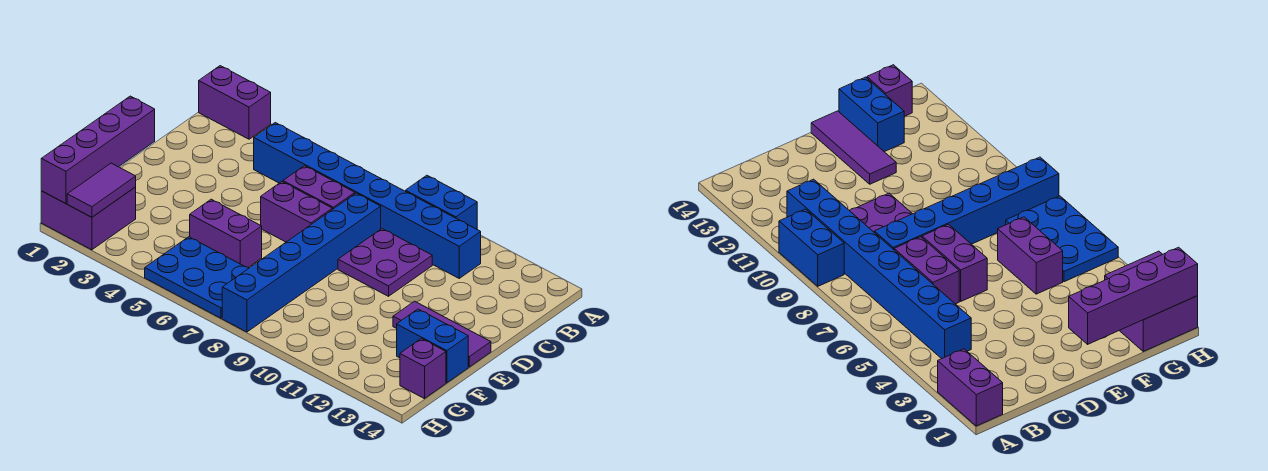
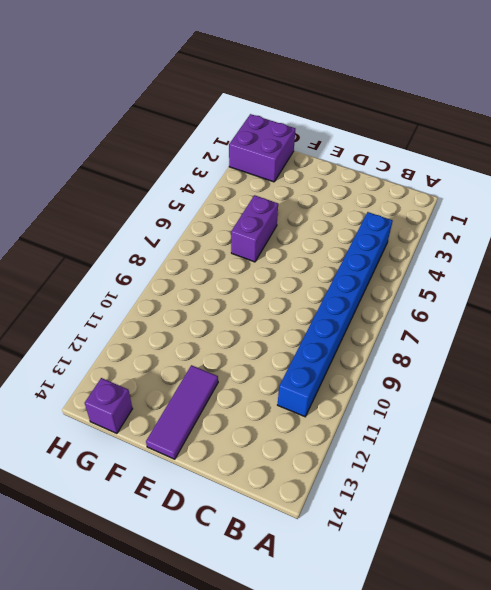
none -> purple 1x2 brick [199,66,271,139]
none -> blue 1x2 brick [405,175,477,229]
none -> purple 1x2 brick [283,166,355,209]

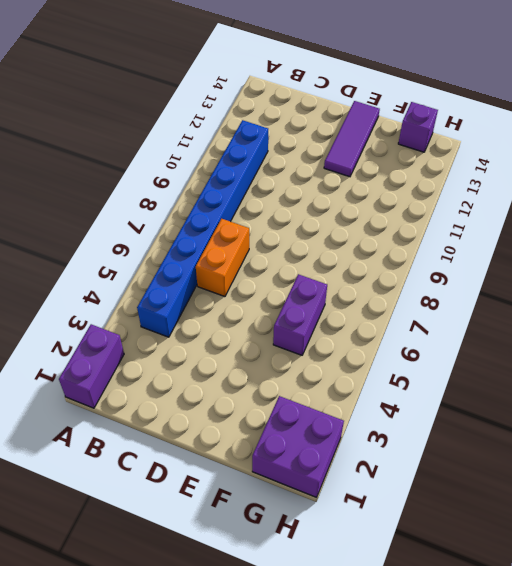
orange 1x2 brick [196,219,249,297] -> purple 1x2 brick [283,166,355,209]
none -> blue 1x2 brick [405,175,477,229]
none -> blue 1x6 brick [222,193,381,332]
none -> purple 2x2 plate [338,229,432,296]

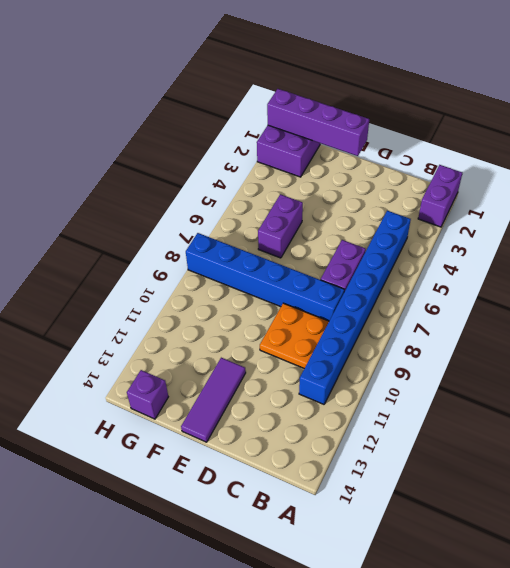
orange 2x2 plate [260,303,329,369] -> purple 2x2 plate [338,229,432,296]
none -> blue 1x2 brick [405,175,477,229]
none -> purple 1x2 brick [261,182,332,242]
none -> blue 1x2 brick [397,309,468,383]

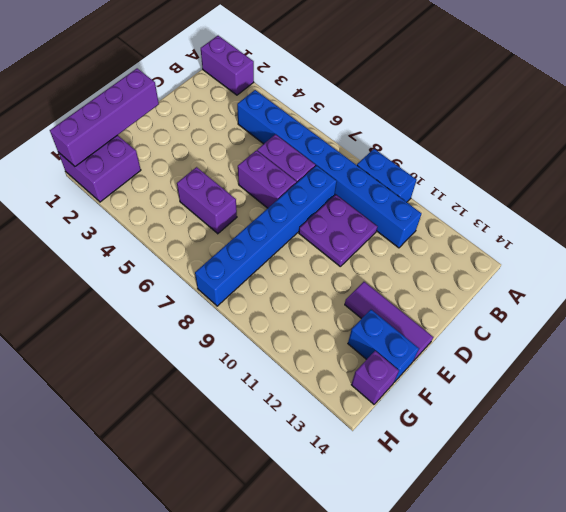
none -> blue 2x3 plate [145,237,249,318]
none -> purple 1x2 tile [67,163,136,217]

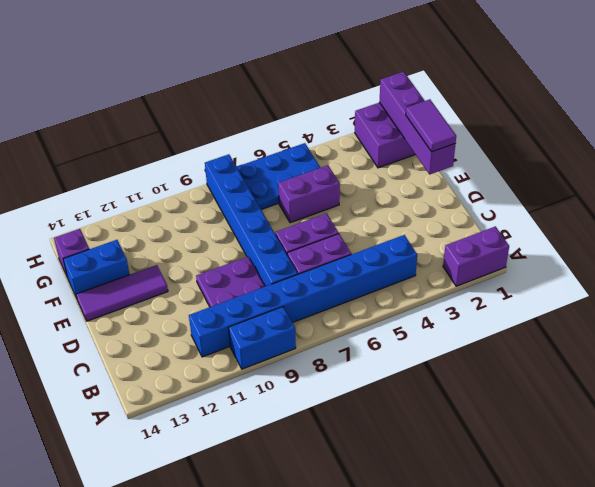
purple 1x2 tile [406,99,456,152] -> purple 1x2 tile moved to [67,163,136,217]

